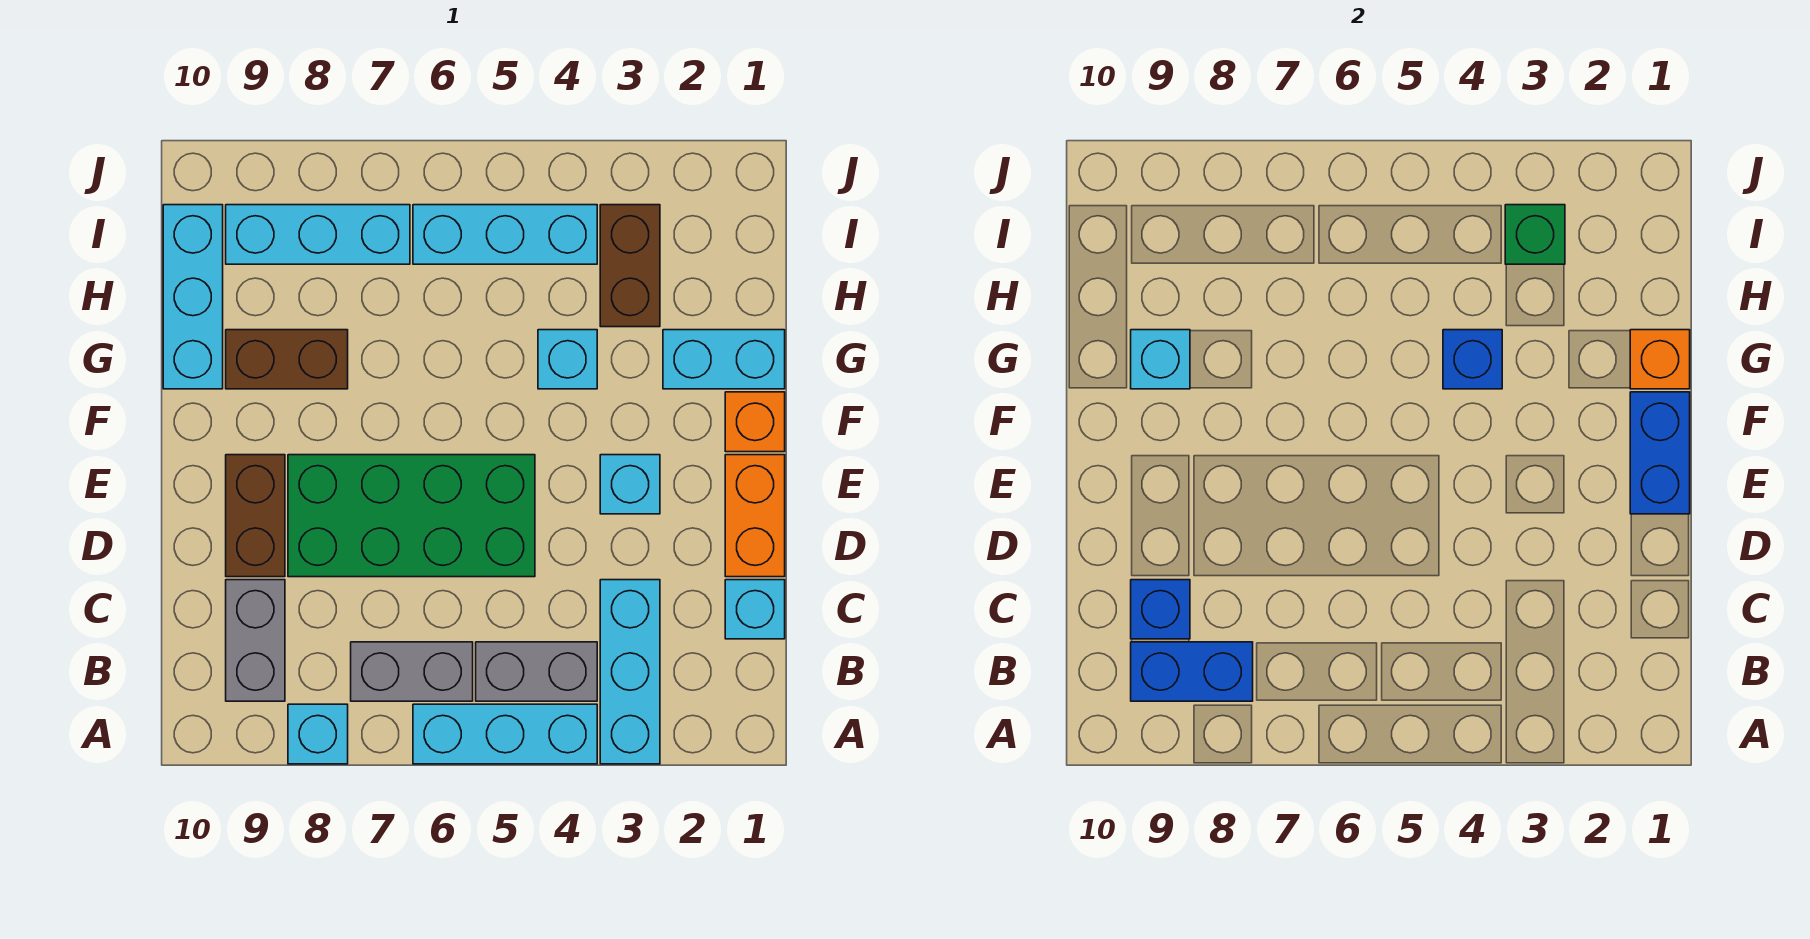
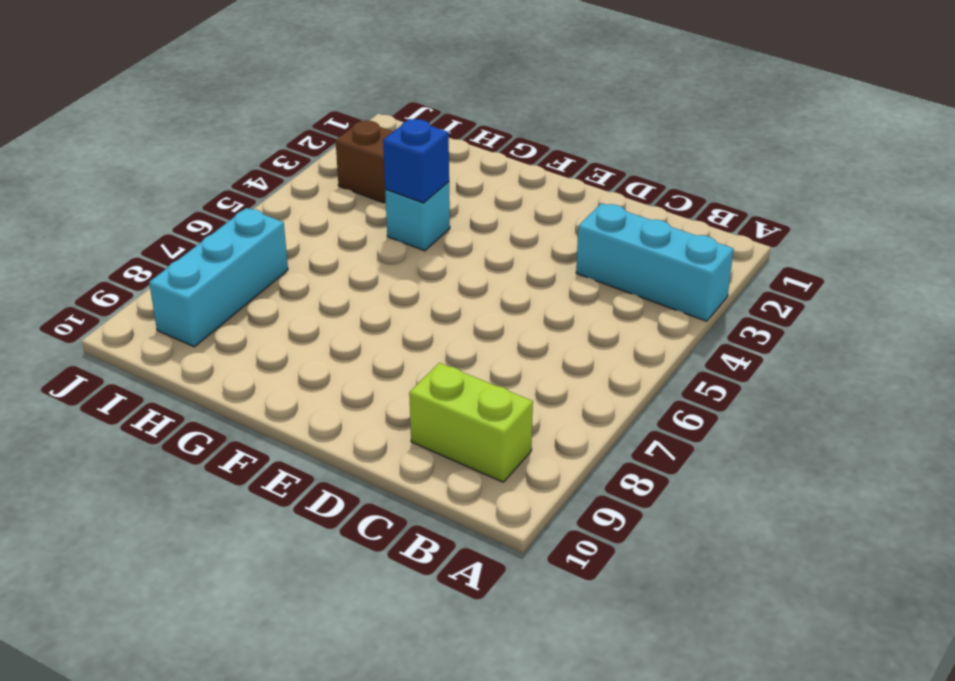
lime 1x2 brick [409,363,533,482] -> grey 1x2 brick [226,580,285,701]
none -> cyan 1x3 brick [413,704,597,764]
none -> cyan 1x1 brick [288,704,348,764]
none -> grey 1x2 brick [476,642,597,701]

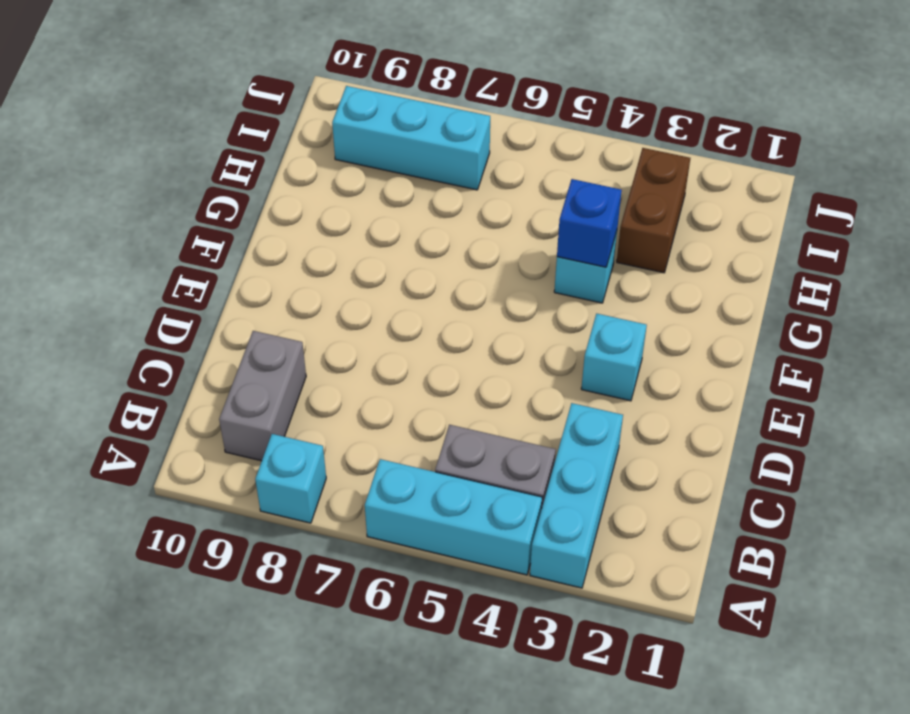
none -> grey 1x2 brick [351,642,473,701]
none -> cyan 1x1 brick [725,580,785,639]
none -> orange 1x2 brick [725,455,785,577]

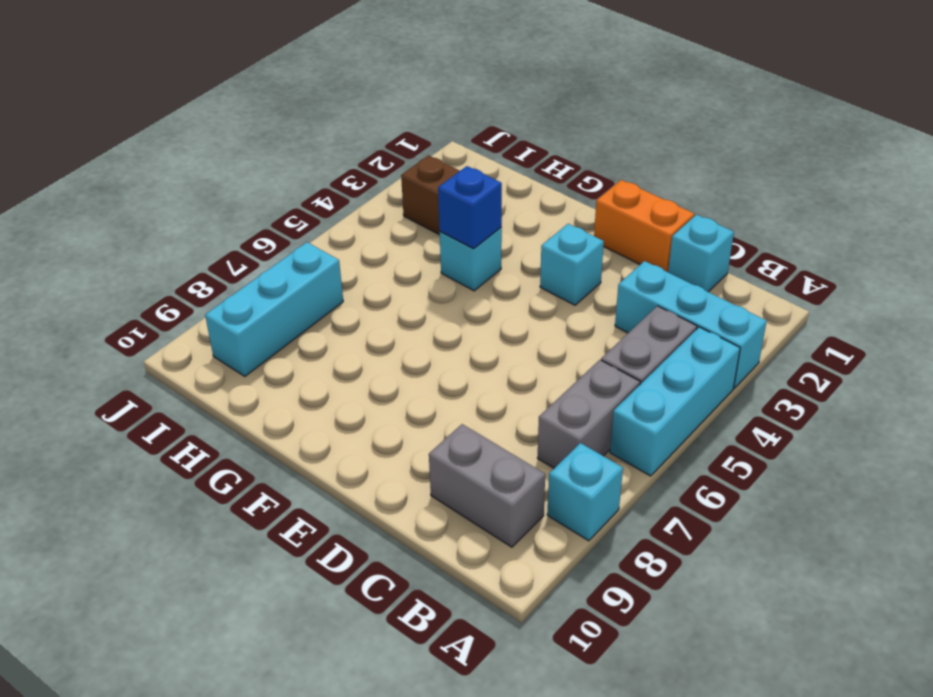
none -> green 2x4 brick [288,455,535,577]
none -> brown 1x2 brick [226,455,285,577]
none -> orange 1x1 brick [725,392,785,452]

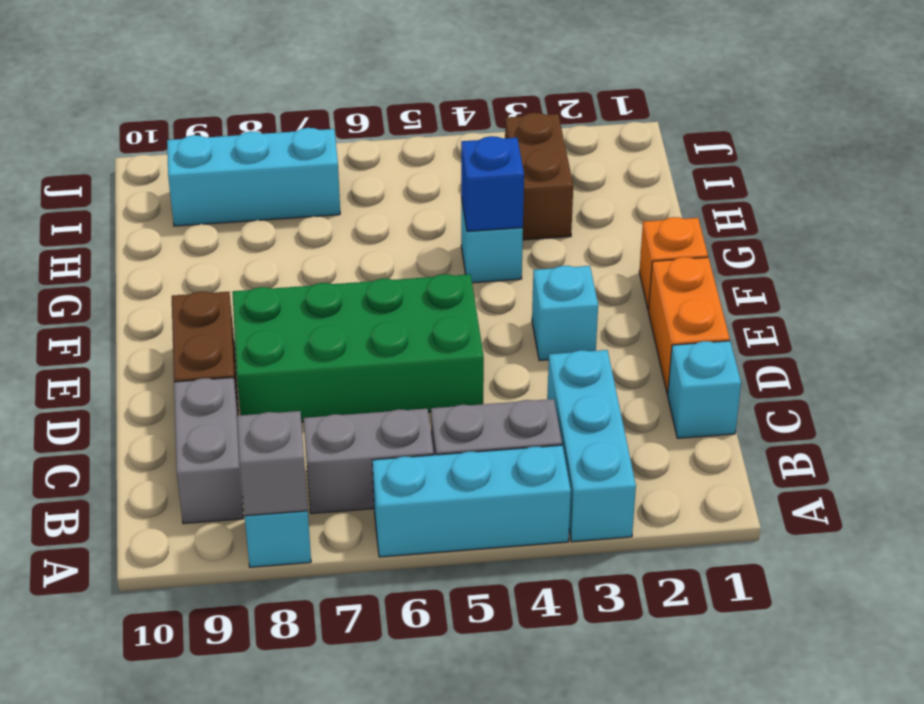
grey 1x1 brick [237,411,308,516] -> none
none -> cyan 1x2 brick [663,330,785,389]
none -> brown 1x2 brick [226,330,348,389]
none -> cyan 1x3 brick [163,205,223,389]

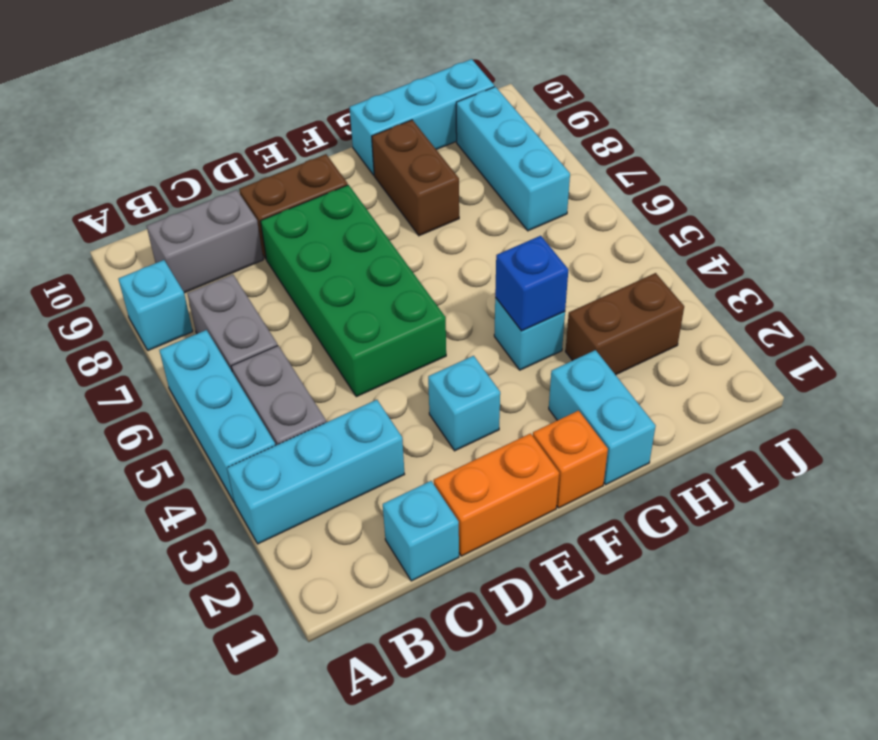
none -> cyan 1x3 brick [413,205,597,264]
none -> blue 1x2 brick [1131,642,1253,701]
none -> blue 1x1 brick [1131,580,1190,639]

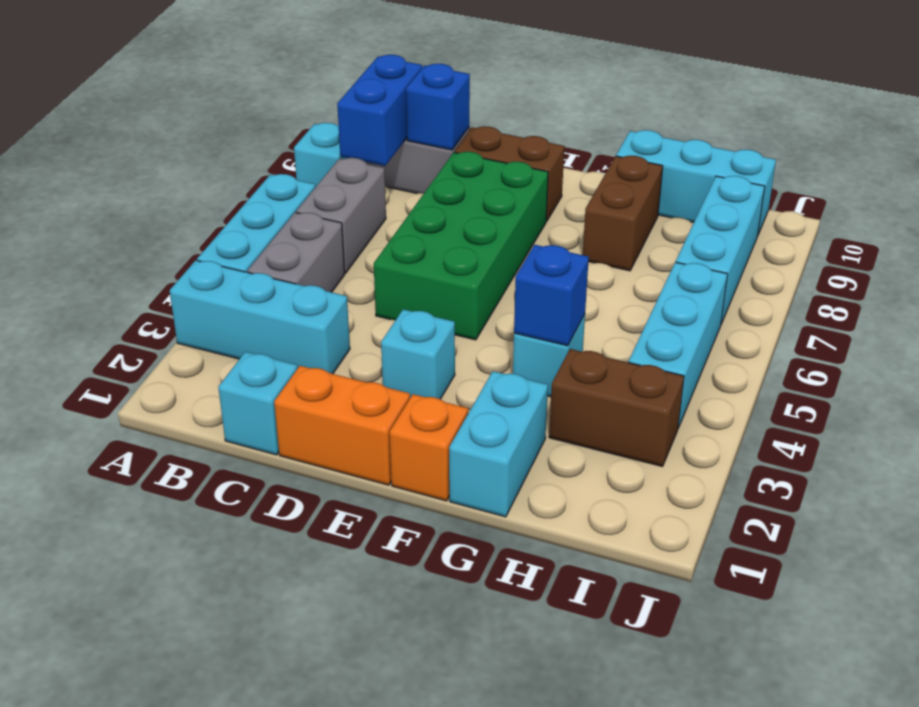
none -> blue 1x2 brick [1630,392,1690,514]
none -> orange 1x1 brick [1630,330,1690,389]
none -> cyan 1x1 brick [1131,330,1190,389]

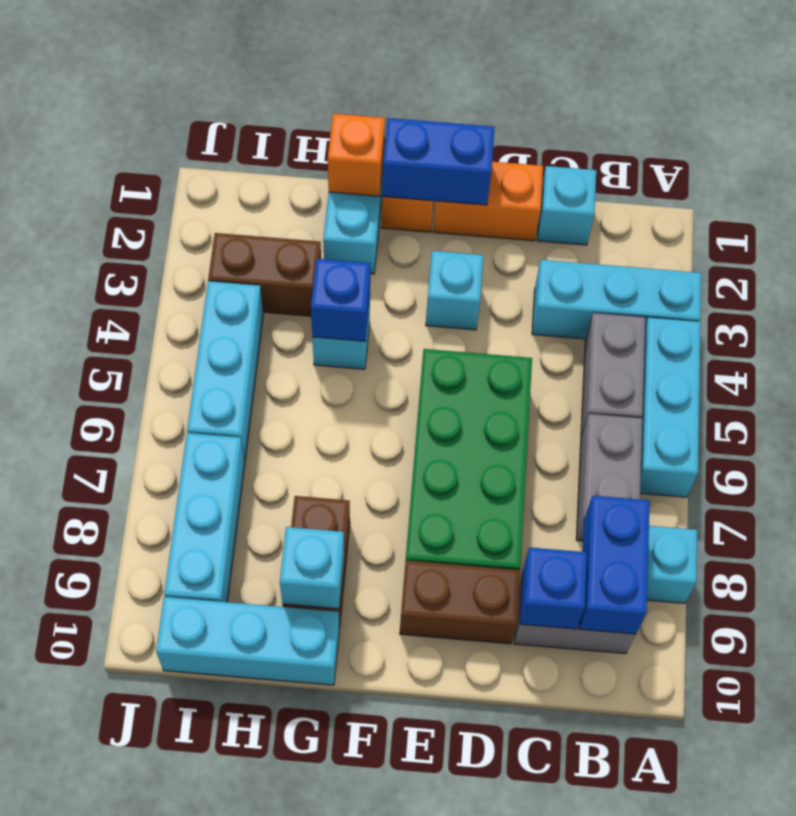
none -> green 1x1 brick [1505,205,1565,264]

